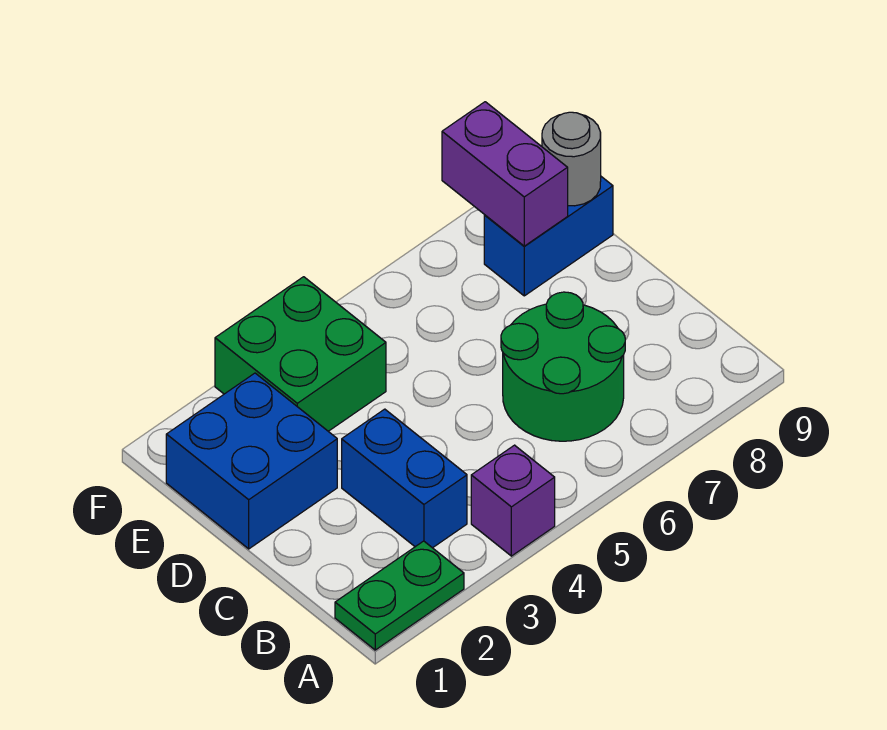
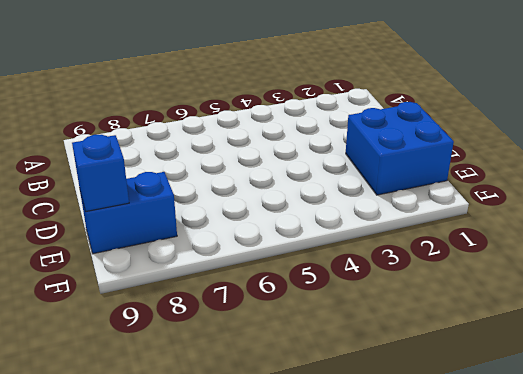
blue 1x1 brick [72,135,129,211] -> grey 1x1 round brick [542,112,601,206]
none -> green 1x2 plate [335,541,464,650]
none -> purple 1x1 brick [471,445,555,556]

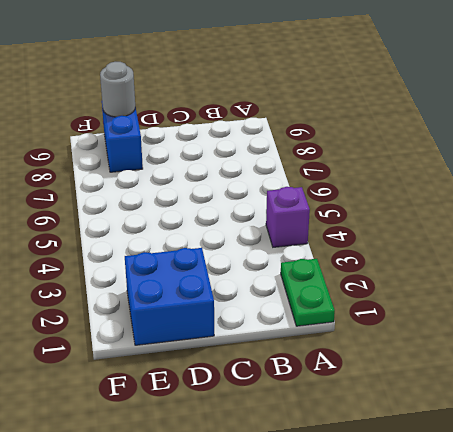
none -> blue 1x2 brick [342,409,467,548]
none -> green 2x2 round brick [501,292,625,441]

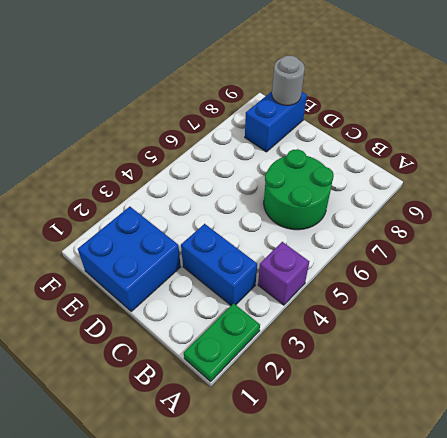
none -> green 2x2 brick [215,277,386,431]
none -> purple 1x2 brick [442,102,568,246]

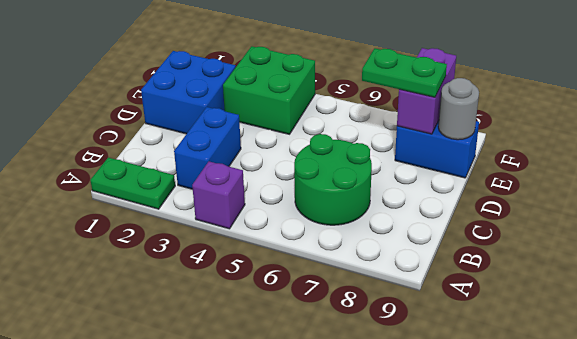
green 1x2 plate [362,48,447,97] -> none

